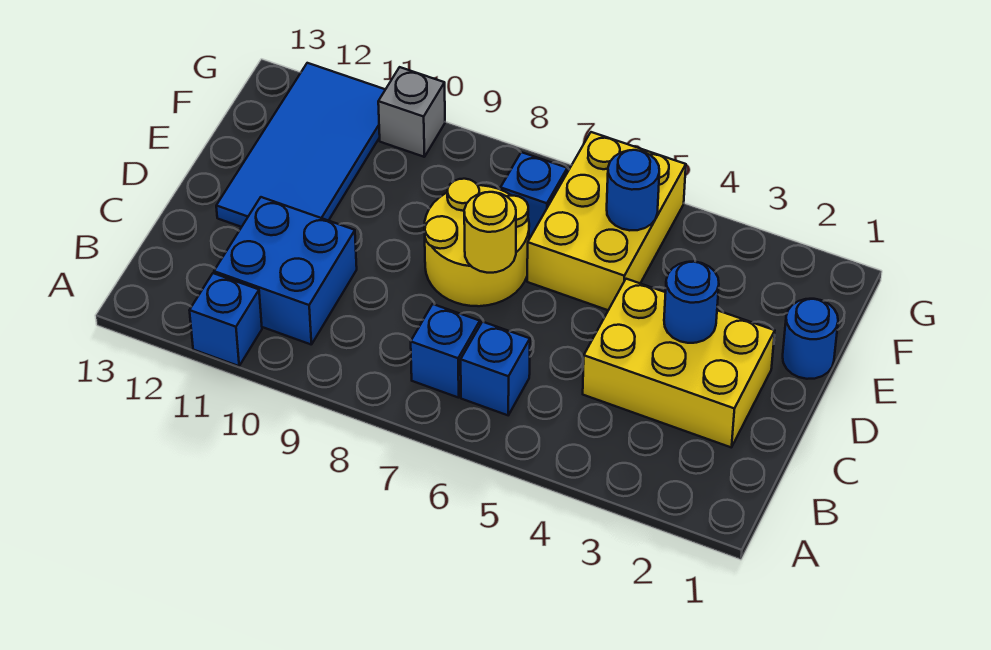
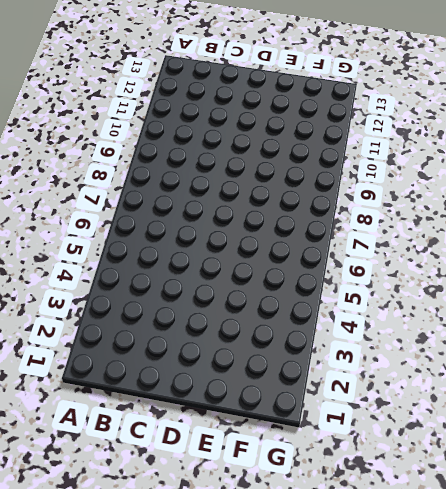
none -> blue 1x1 brick [189,273,262,366]
none -> blue 1x1 brick [461,322,530,415]
none -> blue 1x1 brick [411,304,480,398]

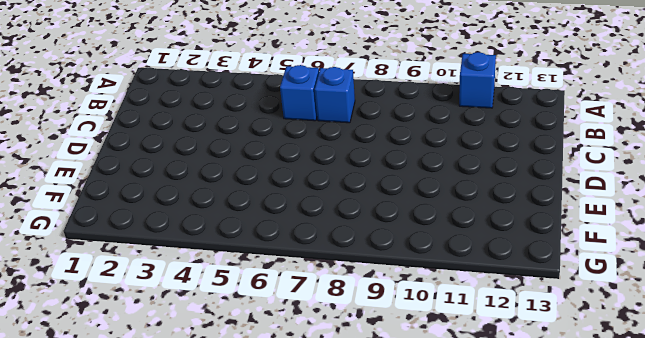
none -> blue 2x2 brick [214,197,357,345]
none -> yellow 2x3 brick [583,279,775,447]
none -> yellow 2x2 round brick [424,179,529,306]

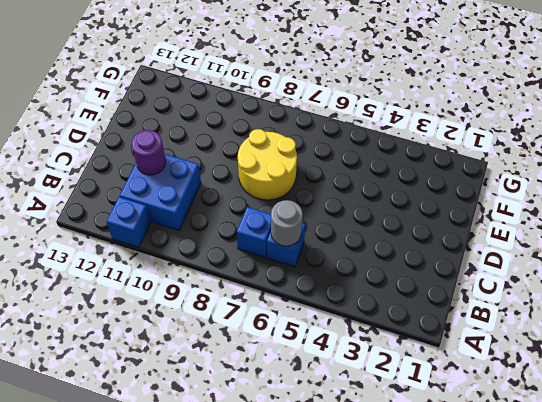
grey 1x1 round brick [271,200,303,246] -> none
purple 1x1 round brick [132,130,166,175] -> none
none -> yellow 2x3 brick [583,279,775,447]
none -> blue 2x4 tile [216,63,385,227]
none -> blue 1x1 round brick [783,299,838,379]

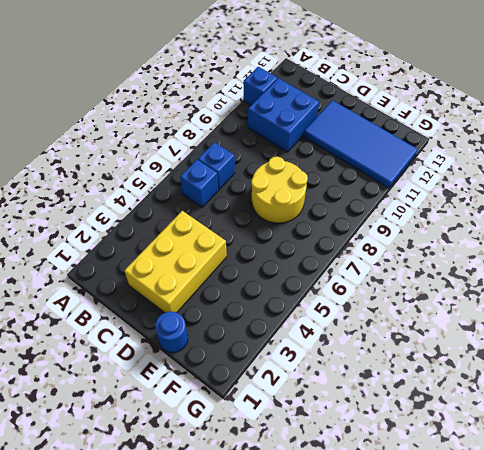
none -> yellow 2x3 brick [527,132,686,310]
none -> blue 1x1 brick [501,152,567,238]
none -> grey 1x1 brick [378,67,445,157]

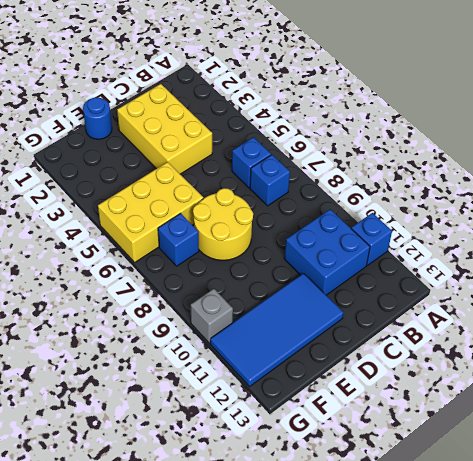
none -> blue 1x1 round brick [664,262,719,343]
none -> yellow 1x1 round brick [464,192,516,273]
none -> blue 1x1 round brick [607,150,659,230]

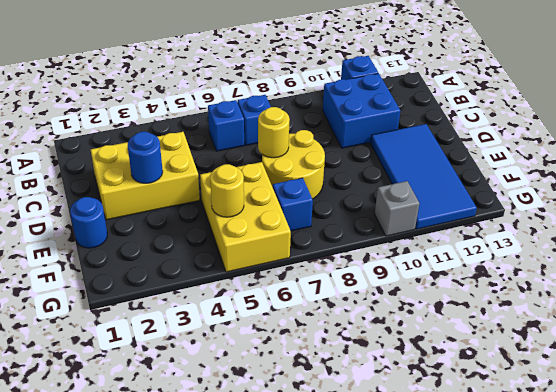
yellow 1x1 round brick [210,164,244,217] -> blue 1x1 round brick [607,150,659,230]

